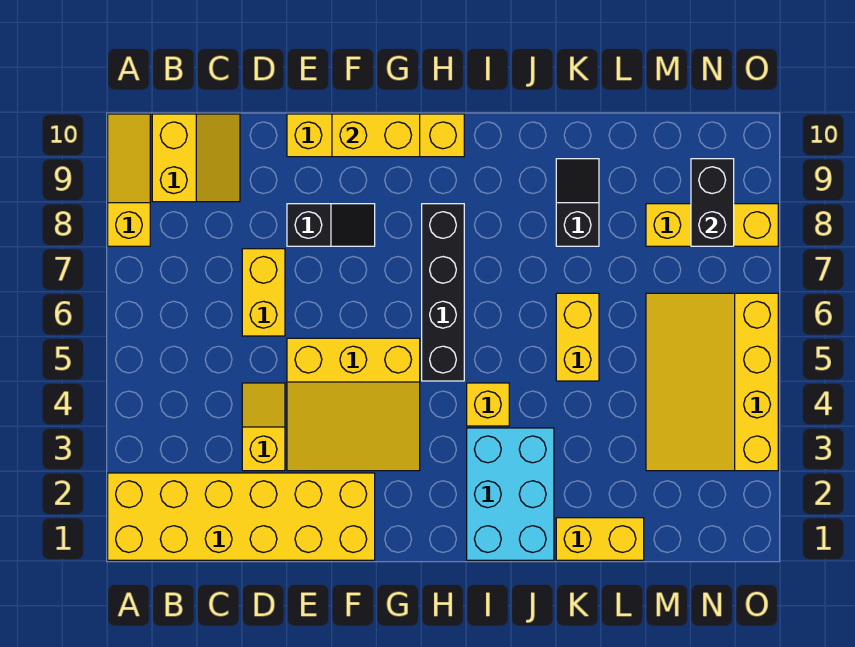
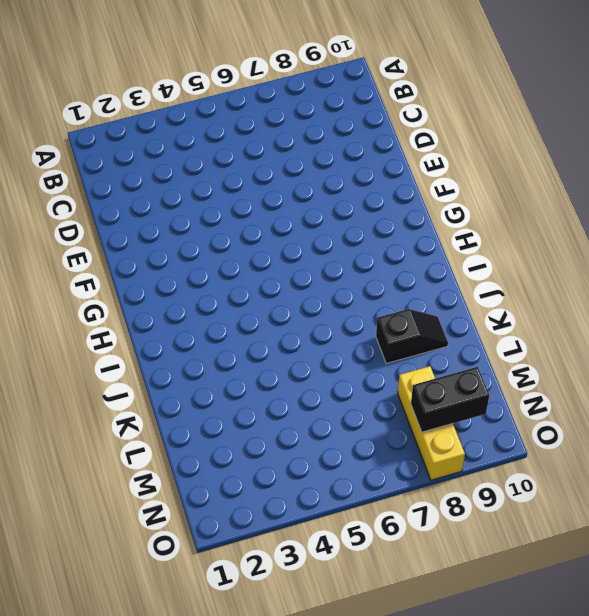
none -> yellow 2x6 brick [108,473,375,560]
none -> yellow 1x3 slope [108,114,150,246]
none -> yellow 2x2 slope [152,114,240,202]

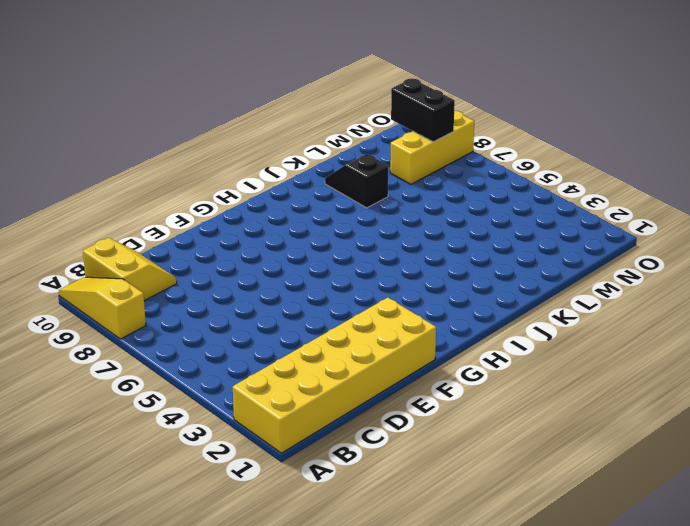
none -> yellow 1x2 slope [242,383,285,471]
none -> yellow 1x2 brick [242,249,285,336]
none -> yellow 3x3 slope [287,338,420,471]

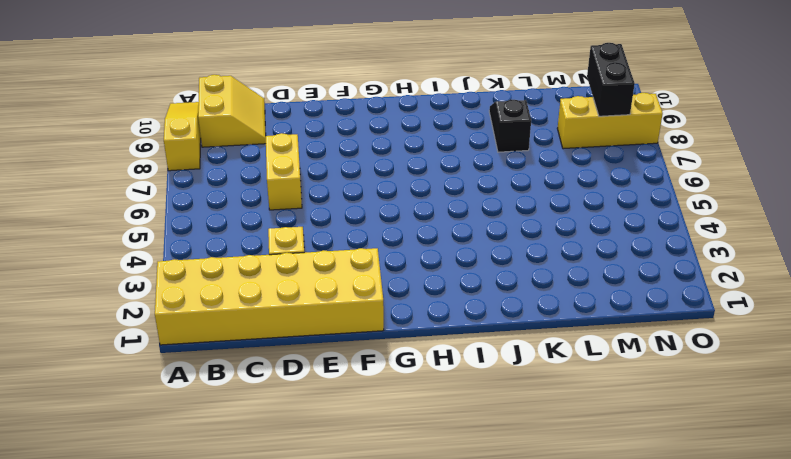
none -> yellow 3x3 slope [287,338,420,471]
none -> black 1x2 slope [287,204,375,246]
none -> yellow 1x4 brick [287,114,464,157]

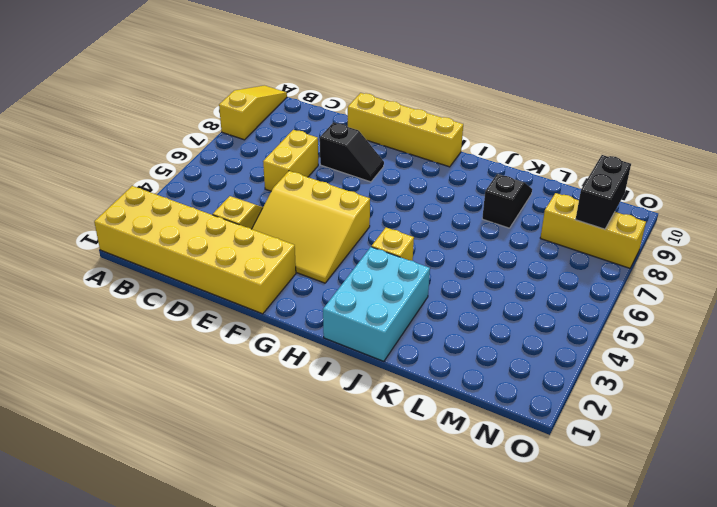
none -> yellow 2x2 slope [152,114,240,202]
none -> black 1x4 brick [422,204,464,381]
none -> yellow 1x2 brick [556,518,644,560]

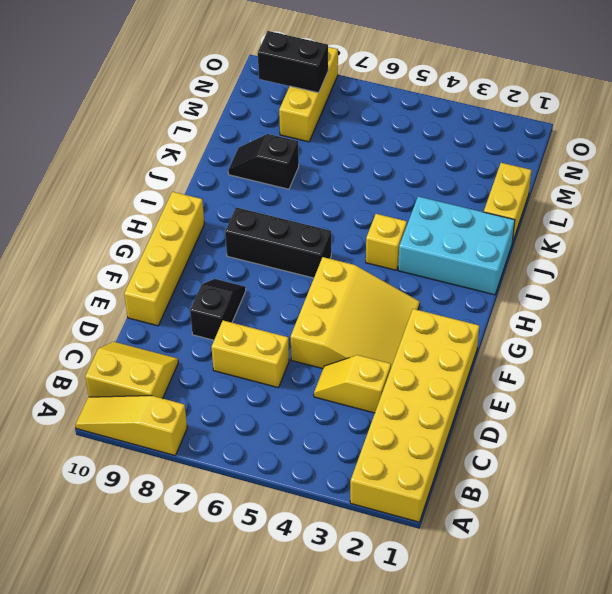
black 1x3 brick [225,207,331,278] -> black 1x4 brick [422,204,464,381]
none -> yellow 1x2 brick [556,293,599,381]
none -> yellow 3x4 slope [646,293,778,471]
none -> yellow 1x2 brick [332,114,420,157]

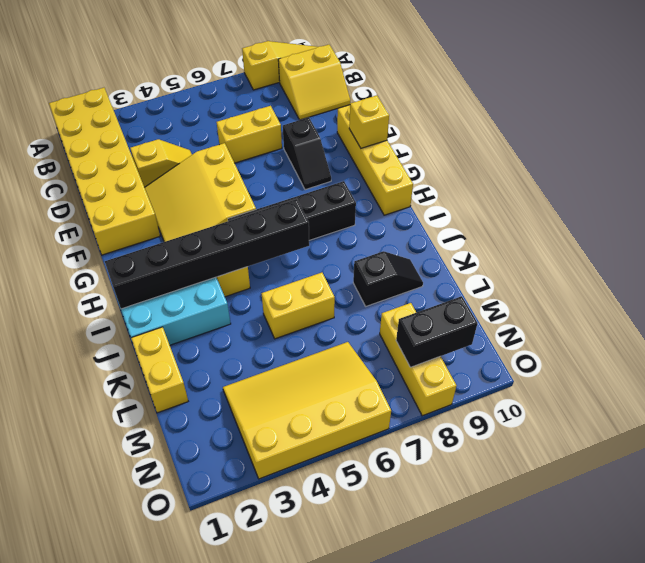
yellow 1x1 brick [349,95,389,148] -> yellow 1x2 brick [332,114,420,157]
black 1x6 brick [105,199,309,309] -> none

